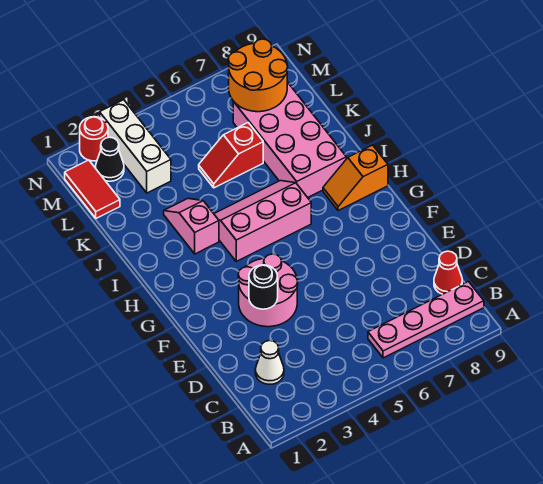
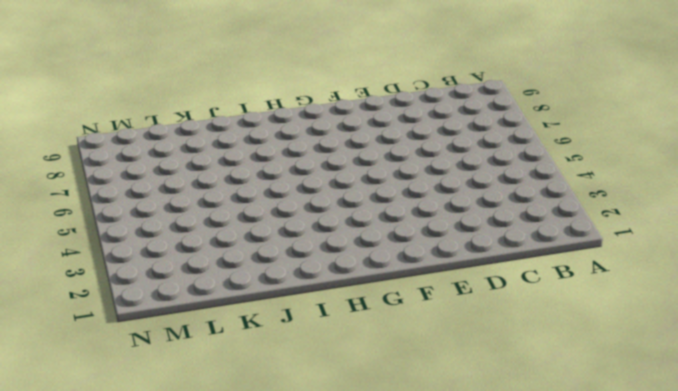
none -> pink 1x4 plate [368,282,484,358]
none -> white 1x1 cone [255,341,284,384]
none -> red 1x1 cone [434,251,462,294]

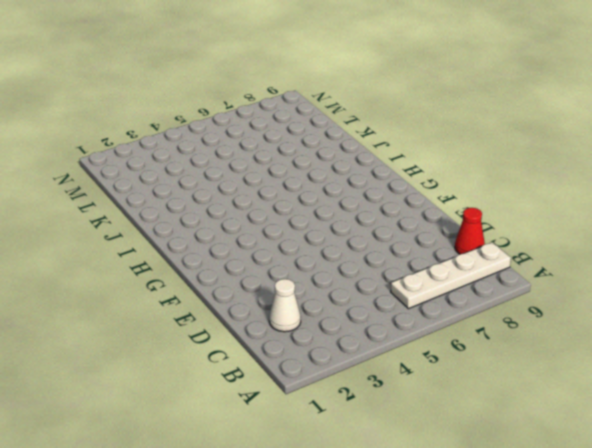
white 1x4 plate [391,243,511,309] -> pink 1x4 plate [368,282,484,358]
none -> pink 2x2 round brick [238,254,298,327]
none -> pink 2x3 slope [214,181,311,261]
none -> orange 1x2 slope [323,145,388,211]

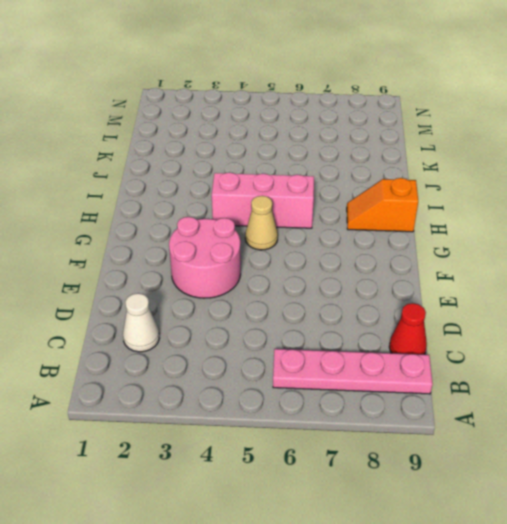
tan 1x1 cone [245,196,278,250] -> none
none -> pink 1x2 slope [164,199,219,254]
none -> pink 2x4 brick [233,82,346,198]
none -> red 1x2 slope [199,123,263,188]

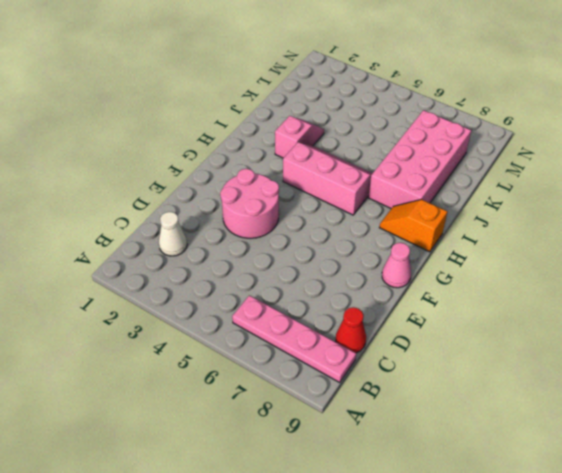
pink 1x1 cone [382,243,411,288] -> none
none -> red 1x2 slope [199,123,263,188]
none -> red 1x2 tile [65,160,120,218]
none -> white 1x3 brick [100,100,171,193]

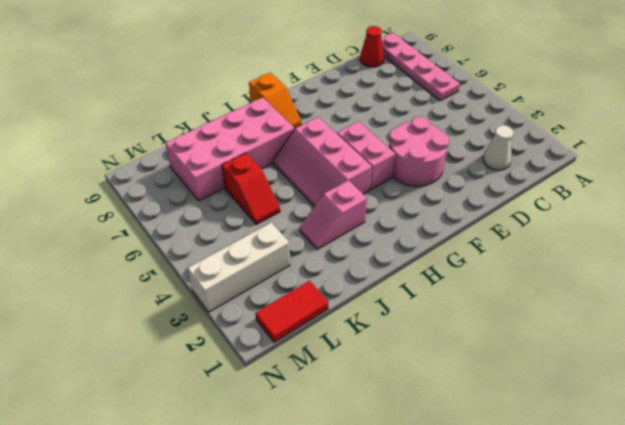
pink 1x2 brick [337,121,395,189] -> none
none -> black 1x1 cone [96,137,124,181]
none -> red 1x1 round brick [80,117,108,161]
none -> black 1x1 round brick [249,265,278,309]

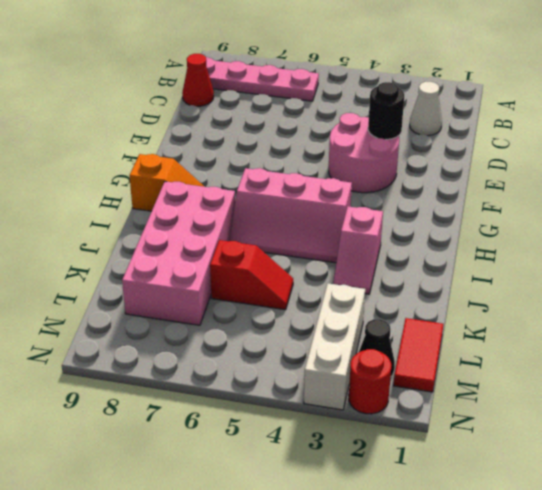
none -> orange 2x2 round brick [228,39,288,112]

